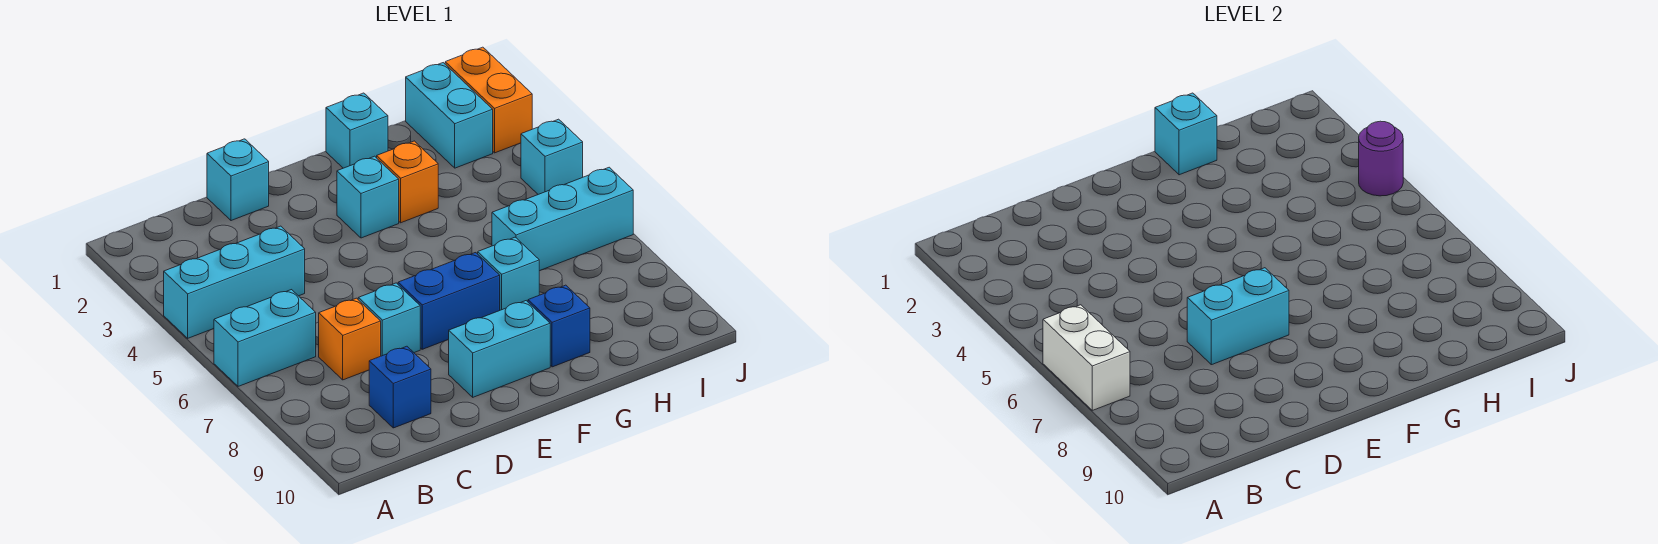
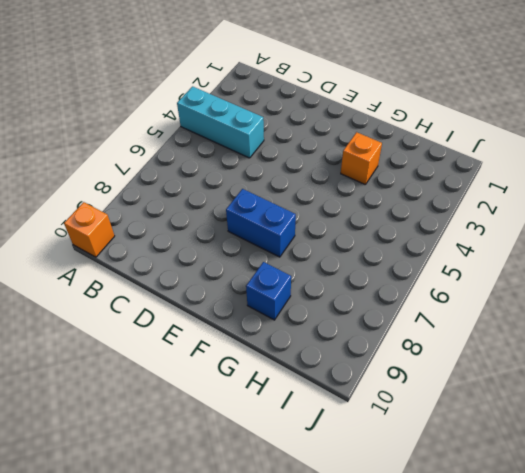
orange 1x1 brick [64,202,114,257] -> orange 1x1 brick moved to [319,298,381,380]
none -> cyan 1x2 brick [214,290,316,386]
none -> blue 1x1 brick [369,346,431,428]
none -> cyan 1x1 brick [207,139,269,221]

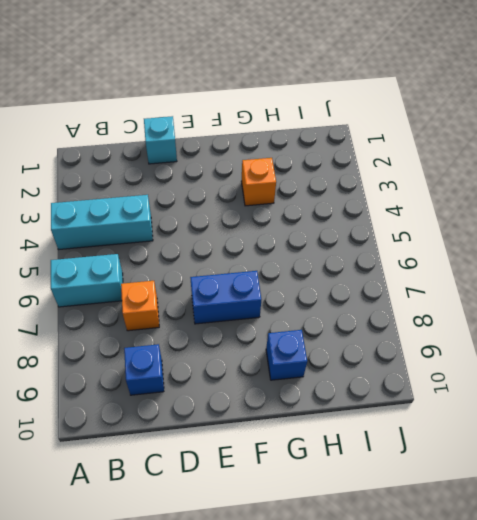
none -> cyan 1x1 brick [358,283,420,356]
none -> cyan 1x2 brick [448,301,550,397]
none -> cyan 1x1 brick [337,156,399,238]

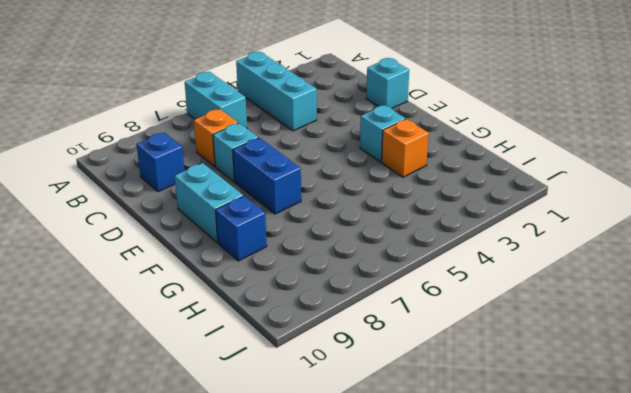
none -> cyan 1x1 brick [326,93,388,168]
none -> cyan 1x1 brick [478,237,539,310]
none -> cyan 1x3 brick [492,167,633,271]

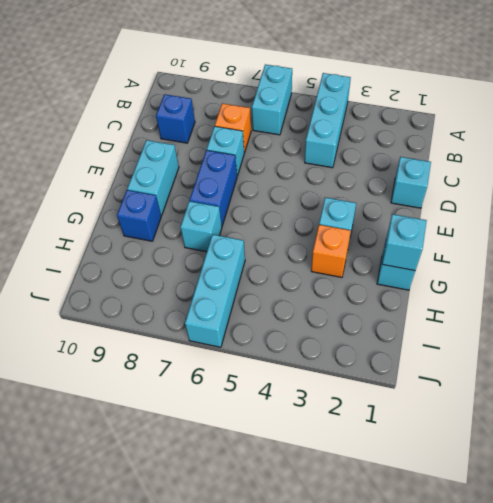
none -> cyan 1x2 brick [406,63,493,168]
none -> orange 1x2 brick [445,47,532,153]
none -> cyan 1x1 brick [521,119,583,194]

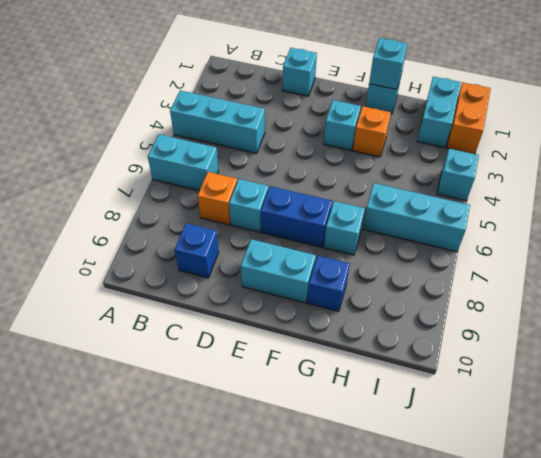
none -> white 1x2 brick [1043,305,1130,410]
none -> cyan 1x2 brick [1187,268,1289,365]
none -> purple 1x1 round brick [1359,121,1403,196]

